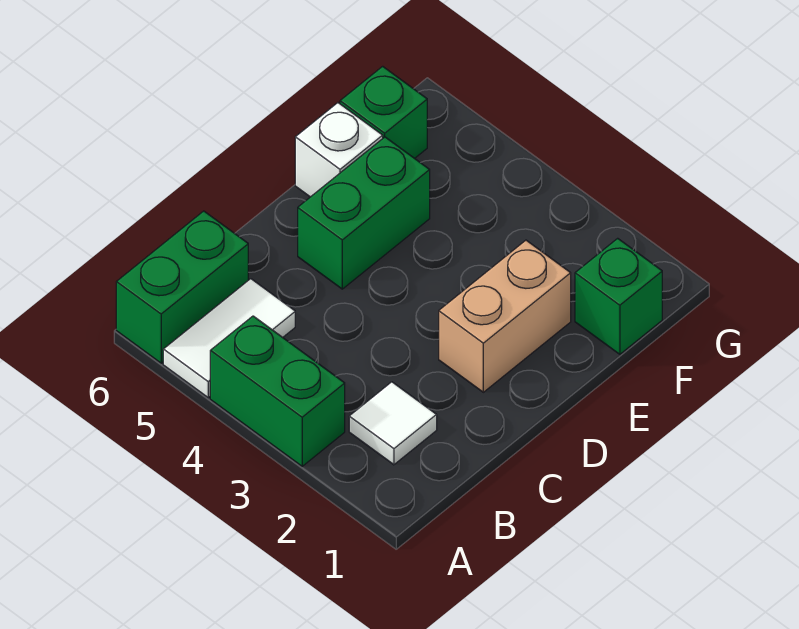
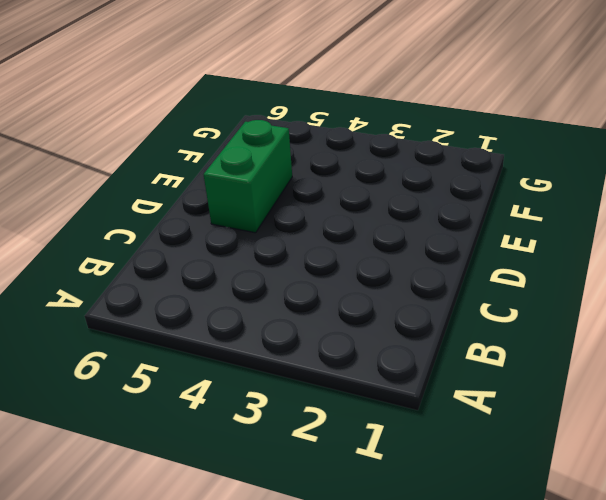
none -> green 1x2 brick [210,316,345,466]
none -> white 1x2 tile [163,279,295,398]

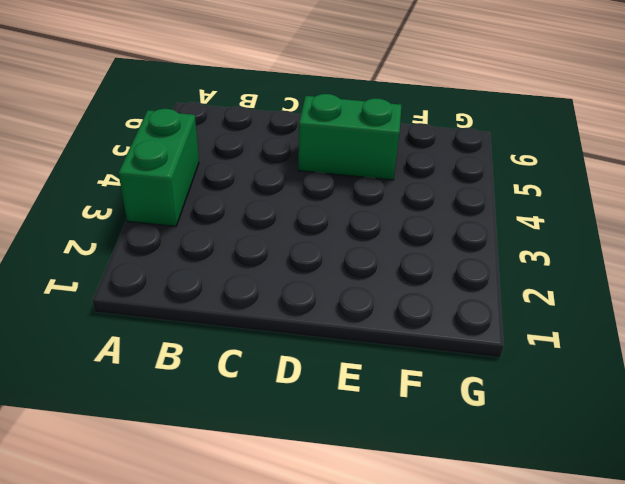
none -> white 1x2 tile [163,279,295,398]
none -> green 1x2 brick [116,211,248,363]

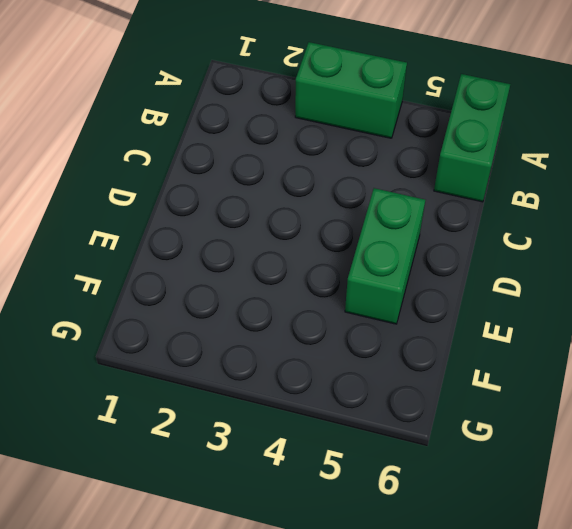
none -> white 1x2 tile [163,279,295,398]
none -> white 1x1 tile [349,382,437,465]

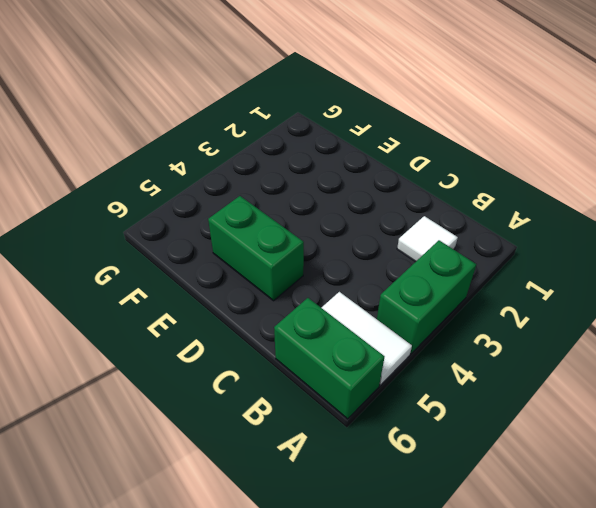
none -> tan 1x2 brick [439,240,571,392]
none -> white 1x1 brick [295,103,383,197]

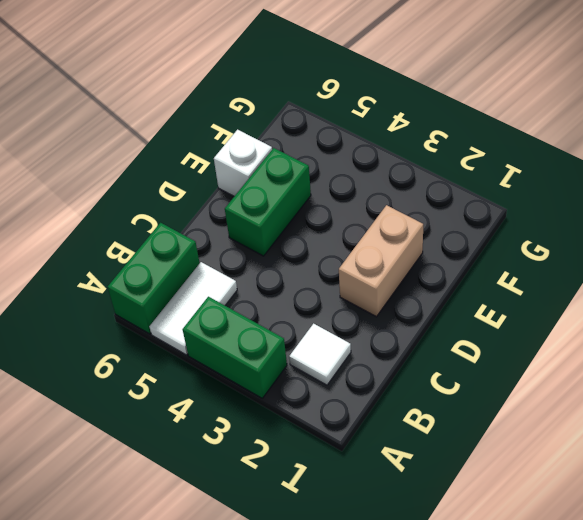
none -> green 1x1 brick [575,238,662,354]
none -> green 1x1 brick [340,66,427,158]

